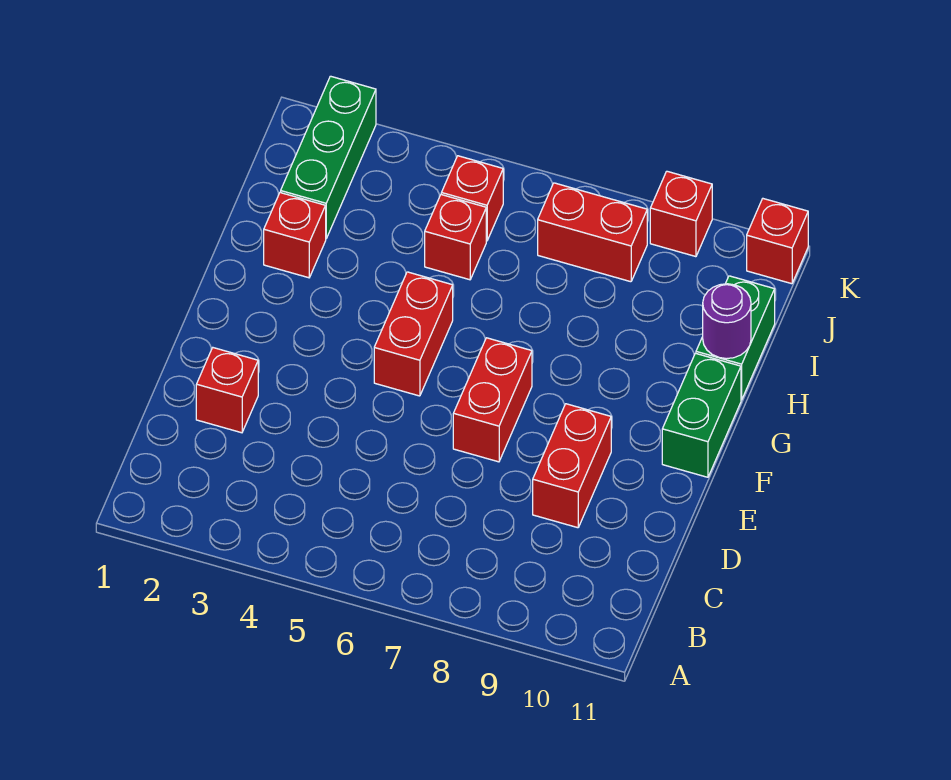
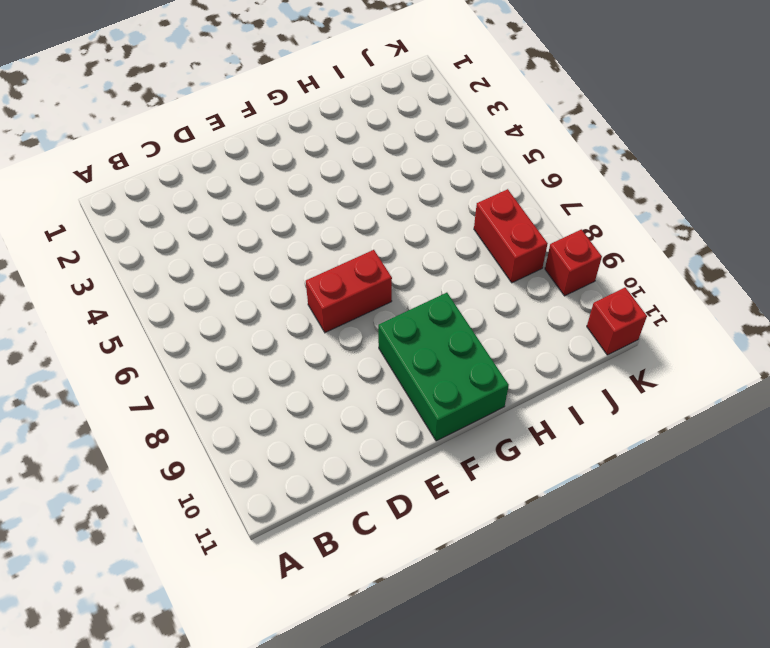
green 2x3 brick [378,293,509,441] -> green 1x2 brick [662,353,741,477]
none -> red 1x1 brick [196,348,258,433]
none -> red 1x2 brick [533,404,611,528]
none -> red 1x2 brick [374,272,453,396]

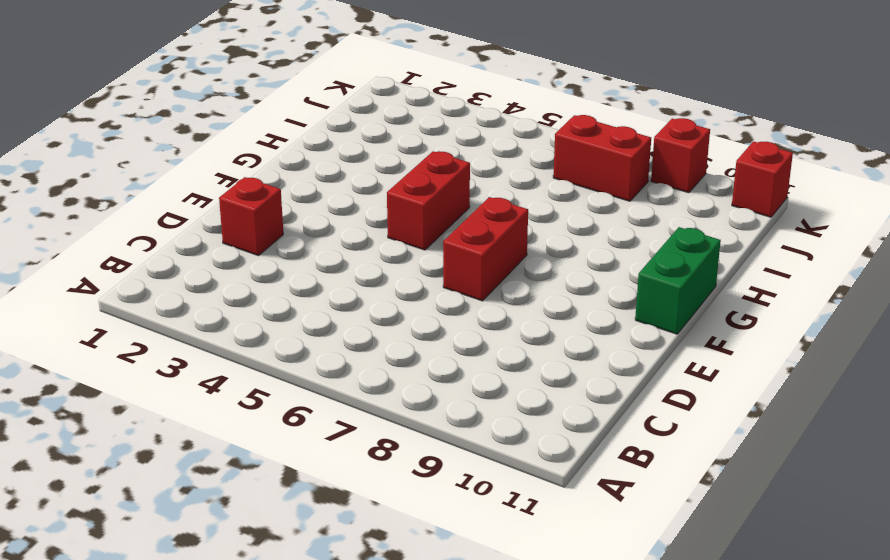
none -> red 1x2 brick [533,404,611,528]
none -> red 1x1 brick [264,193,326,278]
none -> green 1x2 brick [696,276,775,400]

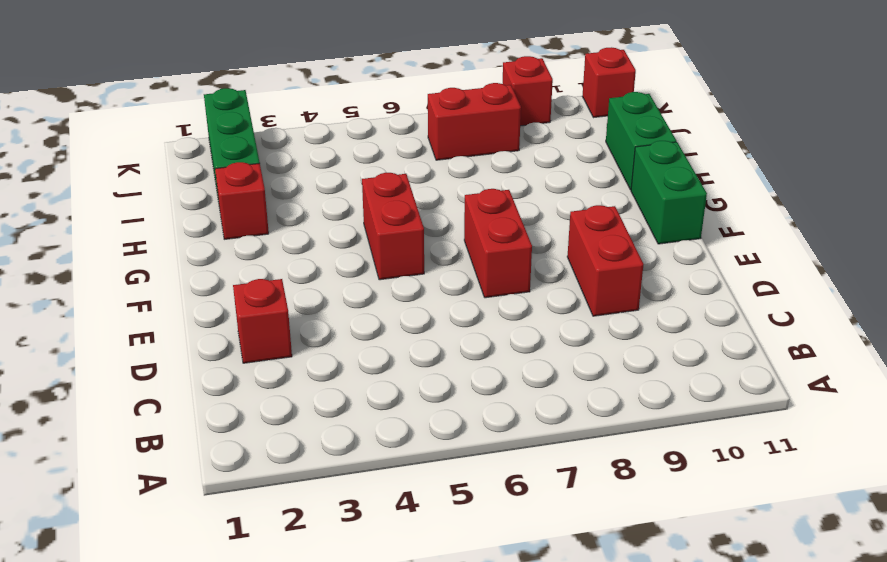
none -> red 1x1 brick [425,195,486,280]
none -> red 1x1 brick [441,156,503,241]
none -> purple 1x1 round brick [703,284,751,359]

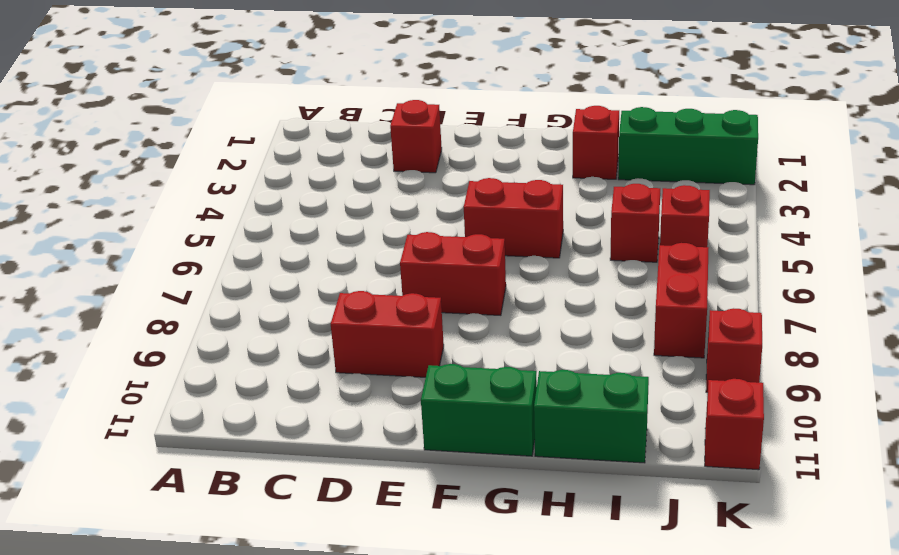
none -> purple 1x1 round brick [703,284,751,359]

